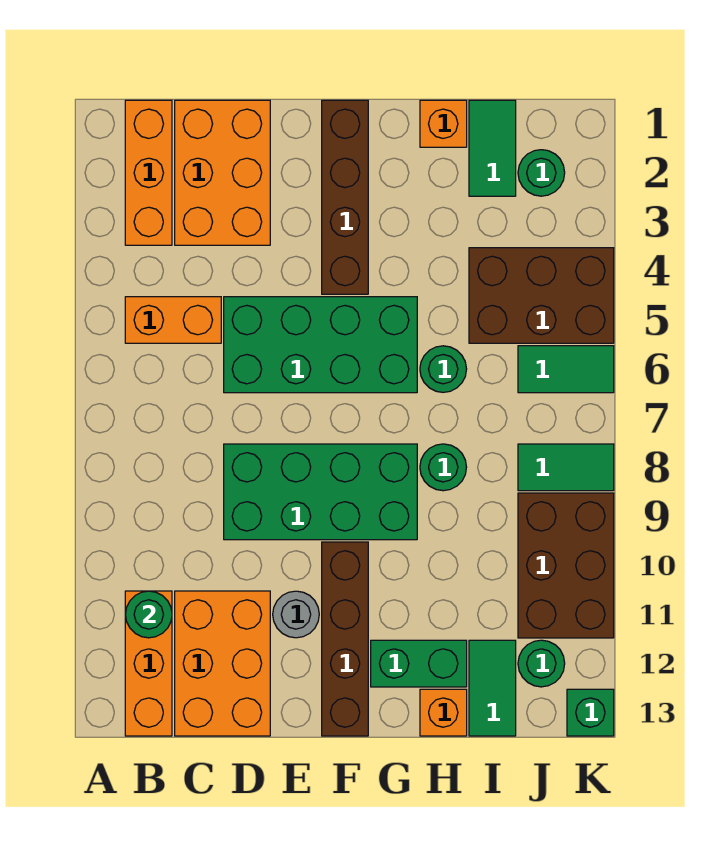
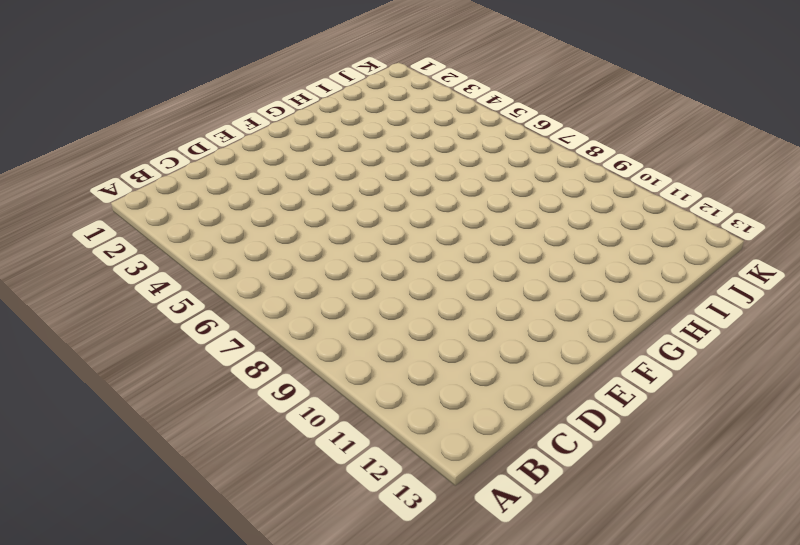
none -> orange 1x3 brick [125,100,172,245]
none -> orange 1x2 brick [125,297,221,343]
none -> orange 1x3 brick [125,591,172,736]

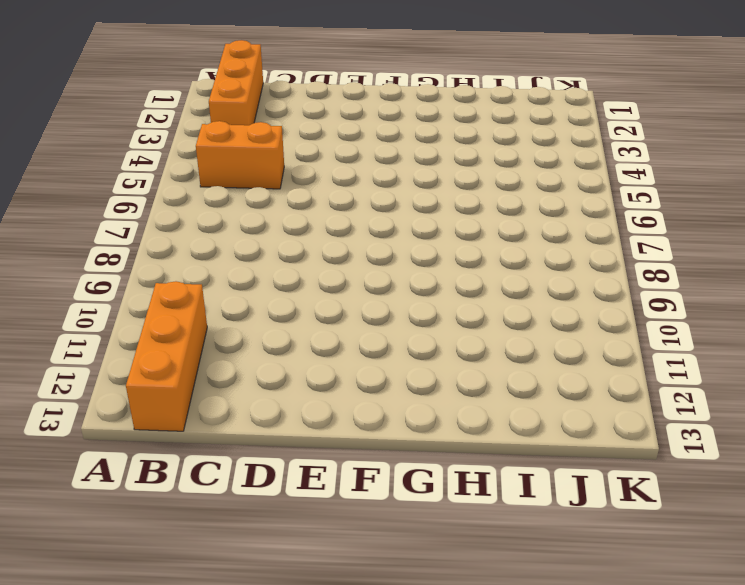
none -> orange 2x3 brick [175,100,270,245]
none -> orange 2x3 brick [175,591,270,736]
none -> green 2x4 brick [224,297,417,393]

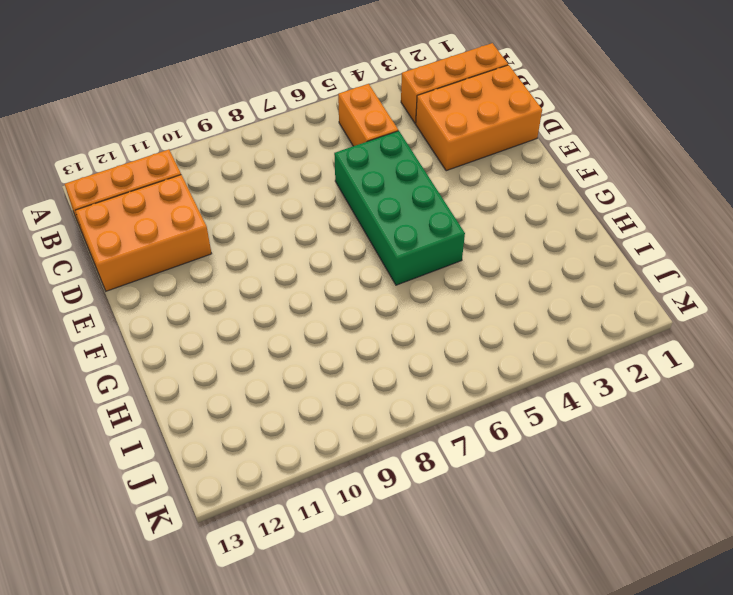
none -> green 2x4 brick [224,444,417,540]
none -> grey 1x1 round brick [273,591,319,638]
none -> brown 1x4 brick [322,100,368,294]

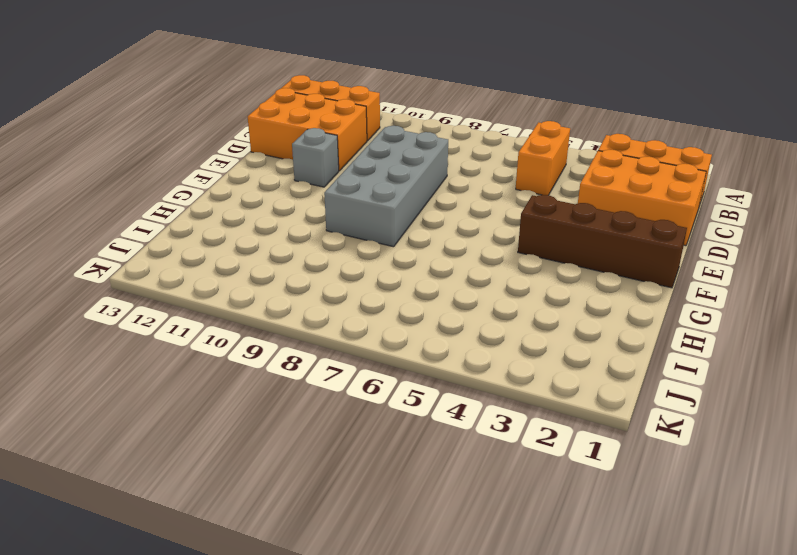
grey 2x4 brick [324,126,448,247] -> green 2x4 brick [224,444,417,540]
grey 1x1 brick [292,128,339,187] -> grey 1x1 round brick [273,591,319,638]
none -> green 2x4 brick [224,297,417,393]
none -> brown 1x4 brick [322,542,368,736]
none -> green 1x2 brick [371,640,467,687]

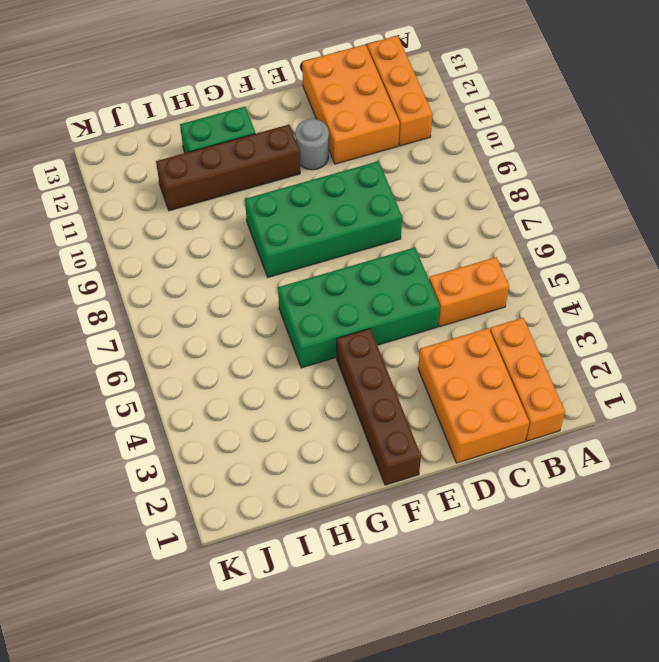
brown 1x4 brick [156,125,300,211] -> brown 1x4 brick turned to [322,542,368,736]
none -> orange 1x1 brick [420,100,467,147]
none -> green 1x1 round brick [420,346,467,392]
none -> green 1x1 round brick [420,444,467,491]

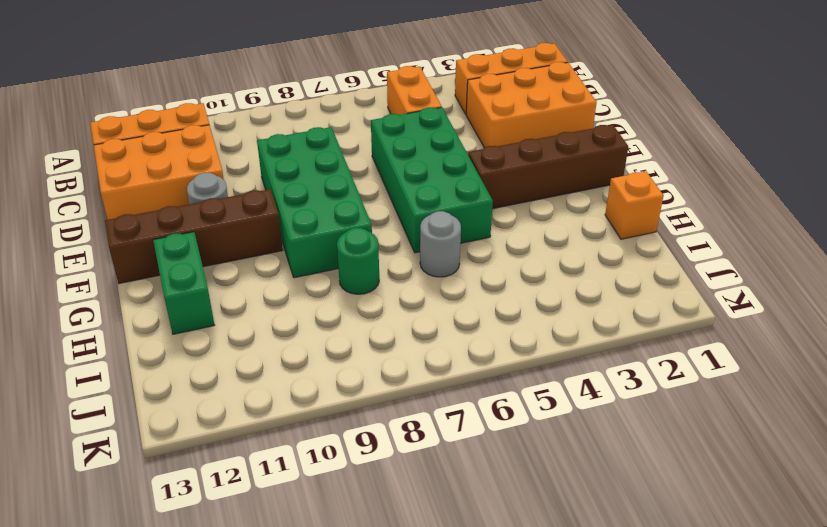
grey 1x1 round brick [420,211,461,277] -> green 1x1 round brick [420,346,467,392]
none -> orange 1x1 brick [420,689,467,736]
none -> green 1x2 tile [469,100,516,196]
none -> brown 2x3 brick [469,248,614,343]

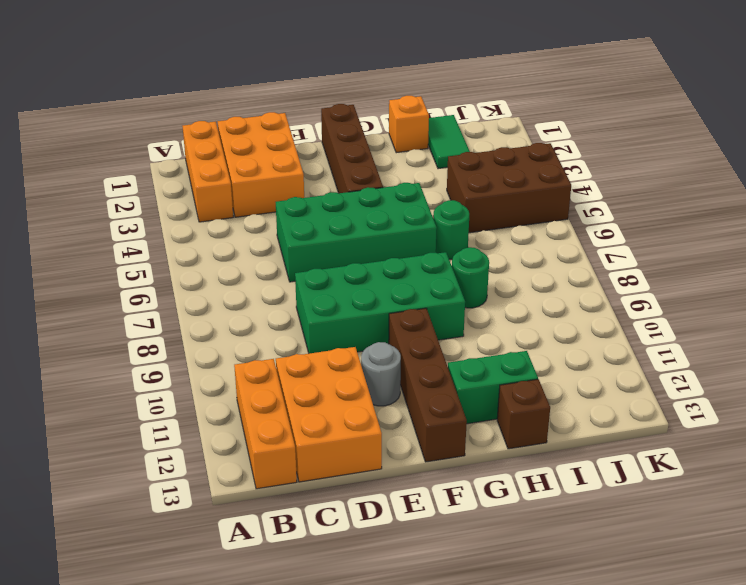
brown 1x1 brick [497,379,550,449] -> orange 1x1 brick [420,689,467,736]
none -> orange 1x2 brick [125,297,221,343]
none -> green 1x2 tile [469,640,516,736]
none -> green 1x1 round brick [518,150,565,196]

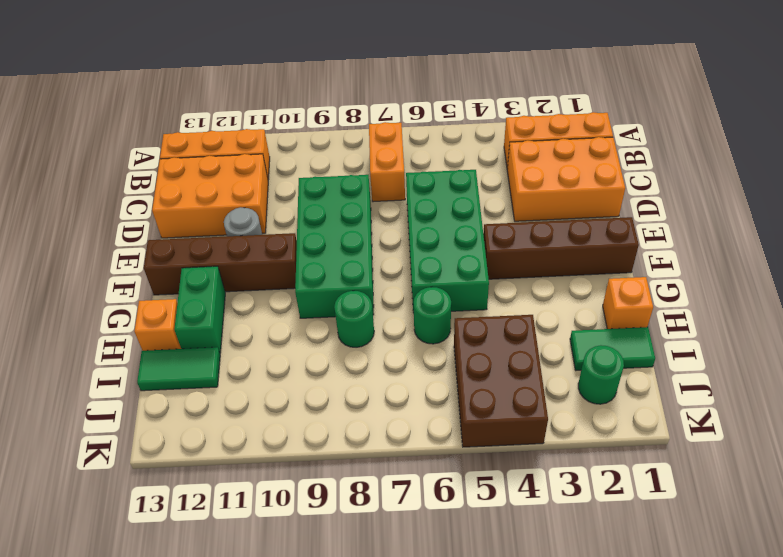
orange 1x2 brick [369,122,405,202] -> orange 1x2 brick moved to [125,297,221,343]
none -> green 1x2 tile [518,346,614,393]
none -> green 1x2 tile [518,444,614,491]
none -> brown 2x3 brick [518,493,614,638]

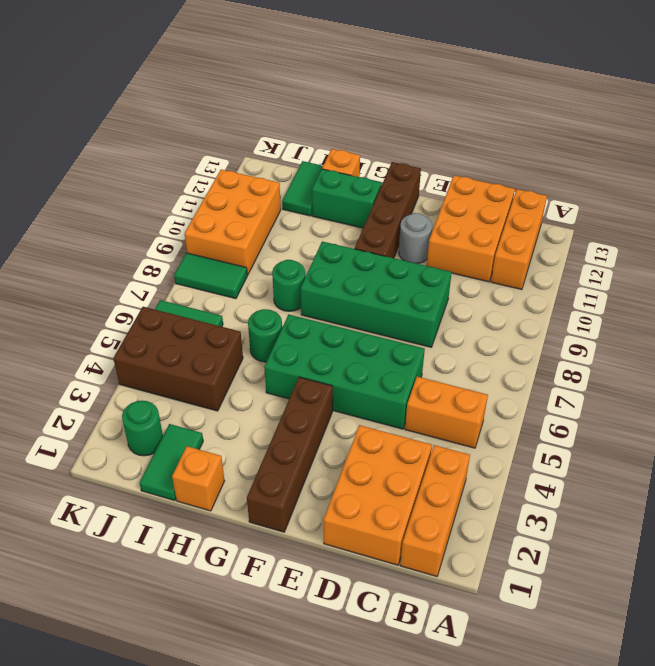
orange 2x3 brick [185,169,281,275] -> brown 2x3 brick [518,493,614,638]
none -> green 1x1 round brick [518,640,565,687]
none -> green 1x1 brick [567,689,614,736]
none -> green 1x1 round brick [125,591,172,638]

